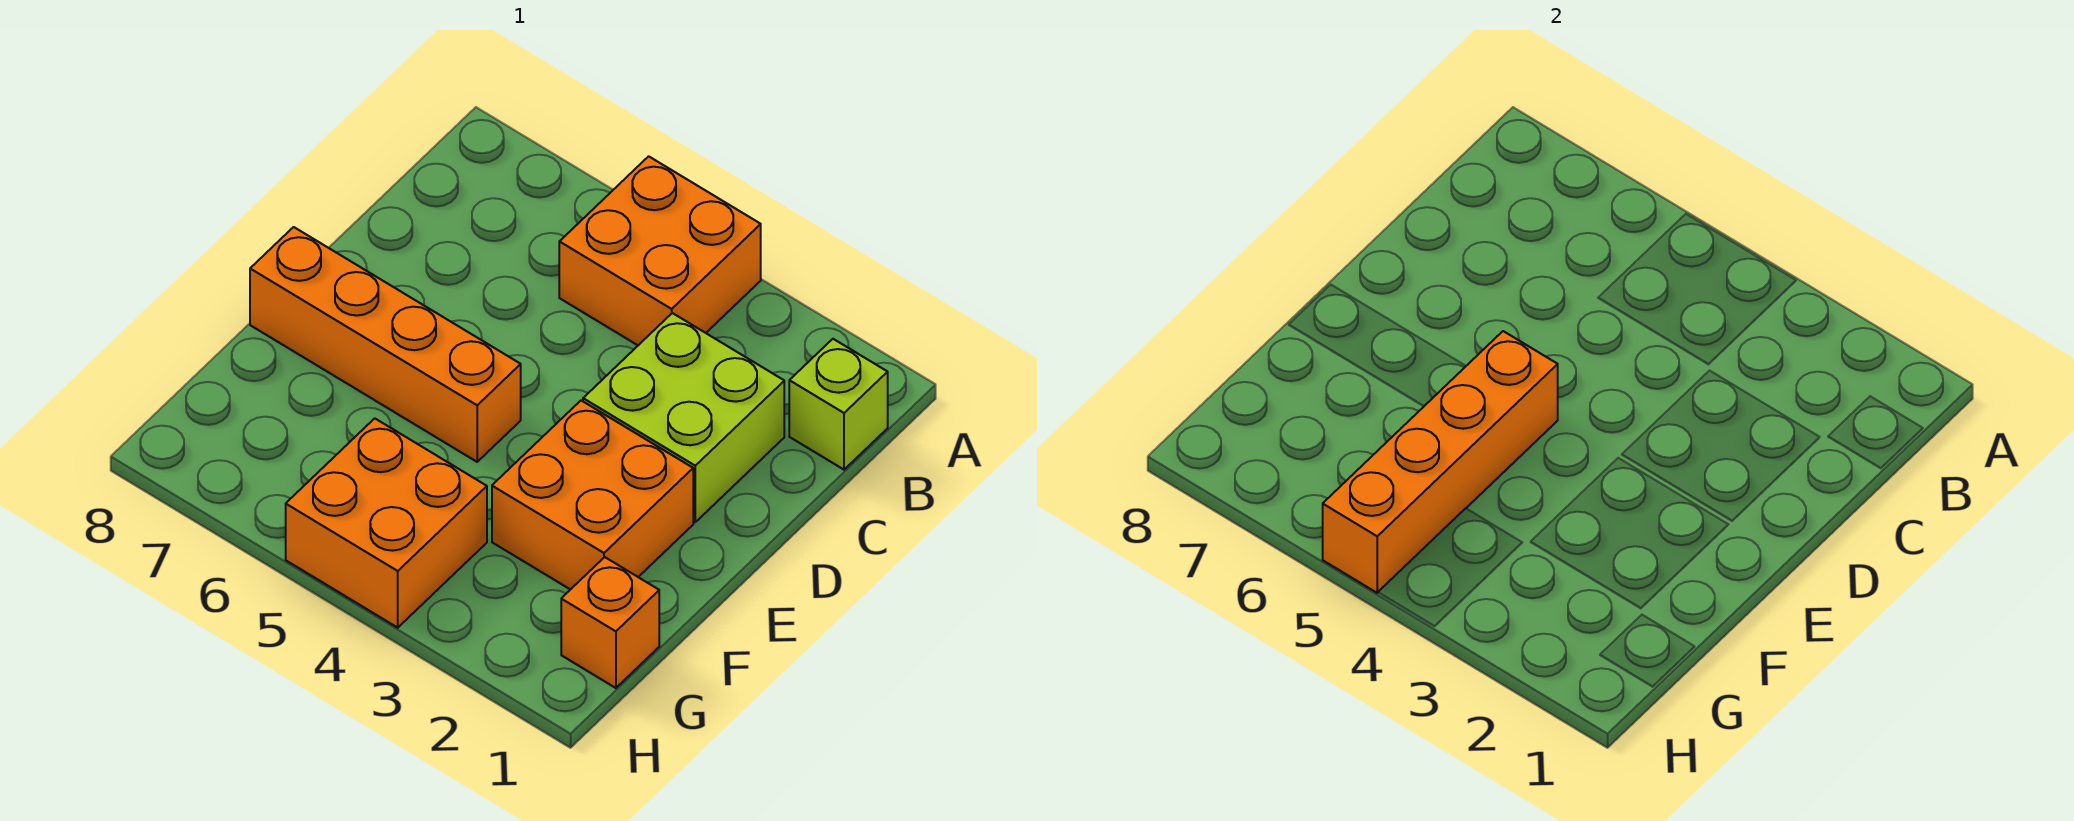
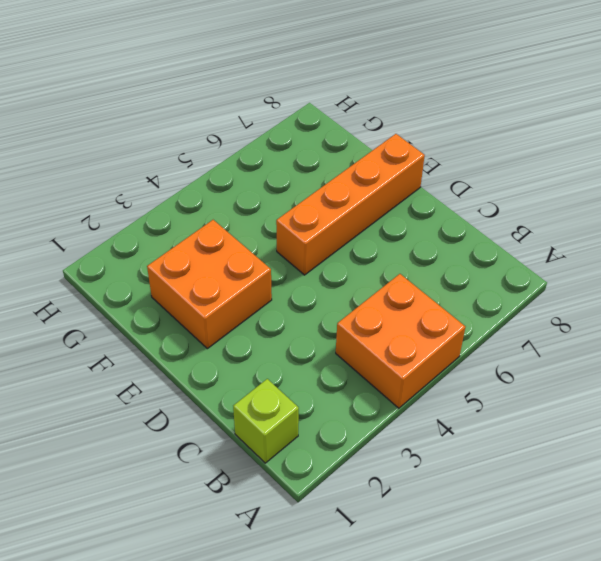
none -> lime 2x2 brick [583,313,784,522]
none -> orange 1x1 brick [561,557,659,688]

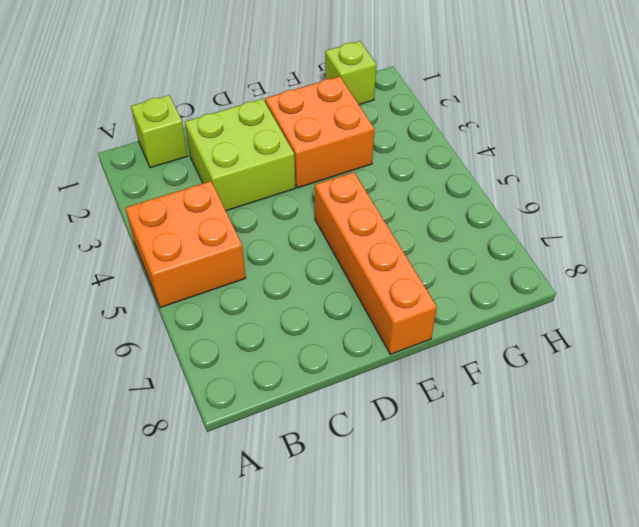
lime 1x1 brick [325,41,376,105] -> orange 1x1 brick [561,557,659,688]
none -> orange 2x2 brick [286,418,487,628]
none -> orange 1x4 brick [1323,331,1558,593]

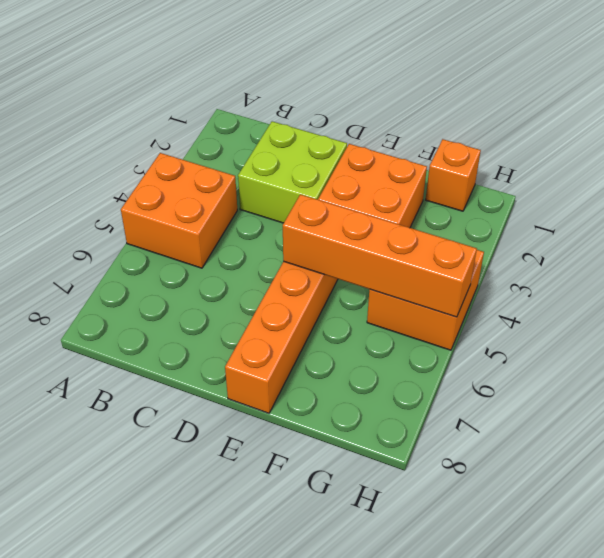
none -> lime 1x1 brick [789,339,888,470]

